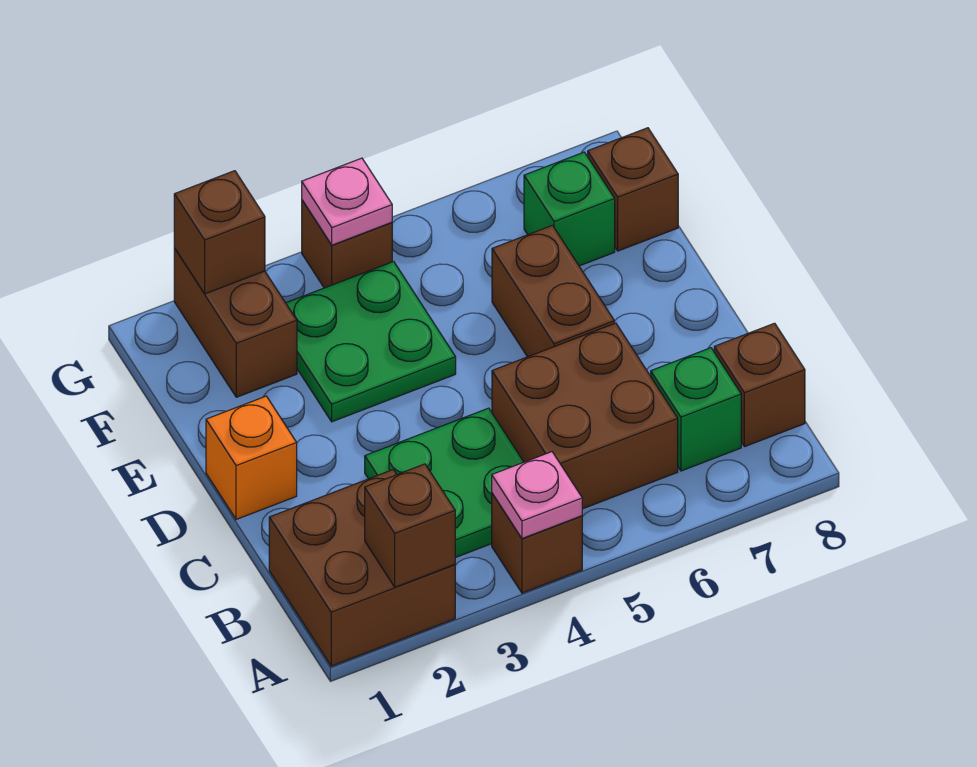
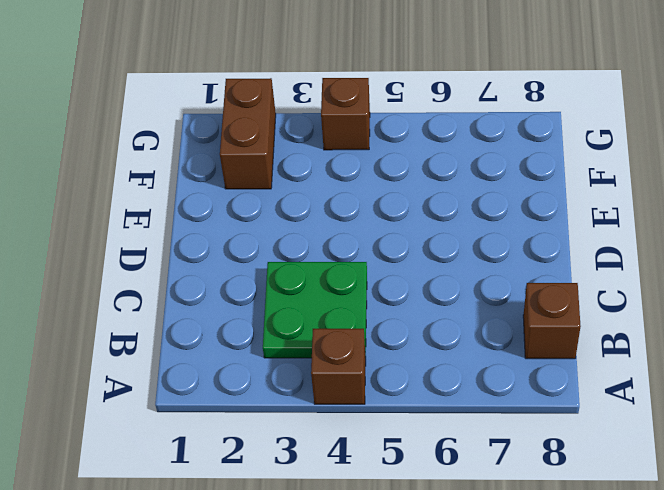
none -> brown 2x2 brick [269,470,455,666]
none -> brown 2x2 brick [492,323,678,509]
none -> green 1x1 brick [651,348,741,471]

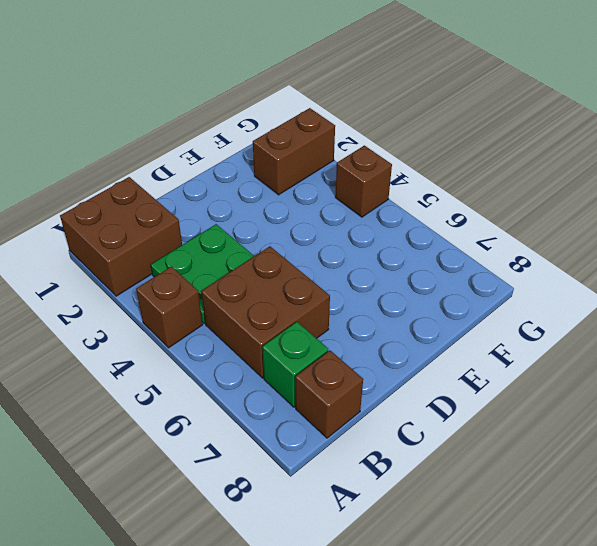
none -> orange 1x1 brick [206,396,297,520]
none -> brown 1x2 brick [492,225,614,357]
none -> green 2x2 plate [286,262,456,422]

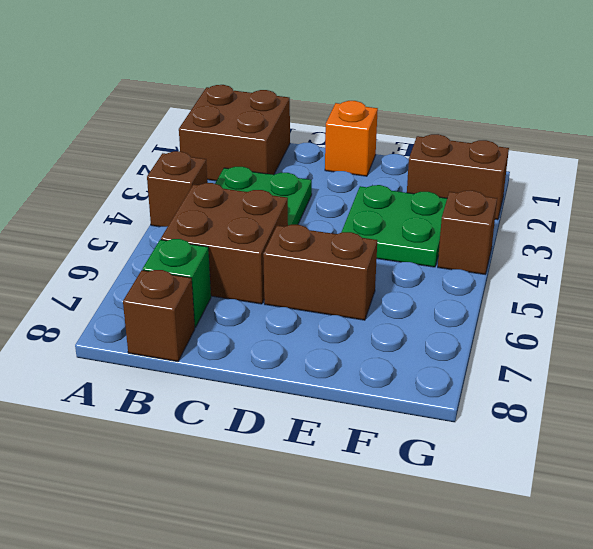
none -> green 1x1 brick [524,152,615,266]
none -> brown 1x1 brick [588,128,678,251]
none -> brown 1x1 brick [365,464,455,587]

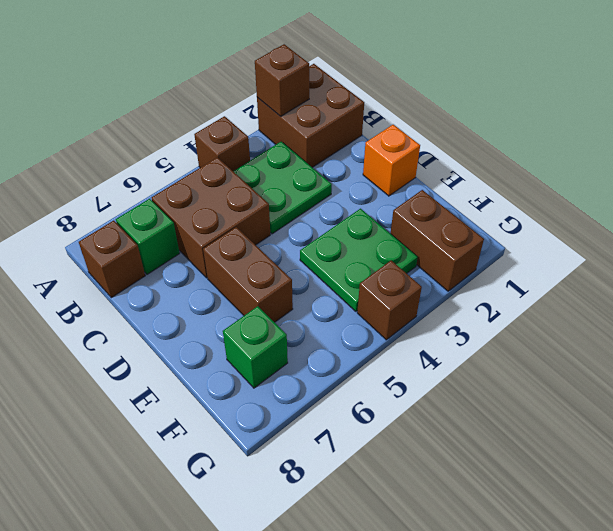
none -> brown 1x1 brick [588,128,678,251]
none -> pink 1x1 plate [492,452,582,539]
none -> brown 1x1 brick [174,171,265,294]

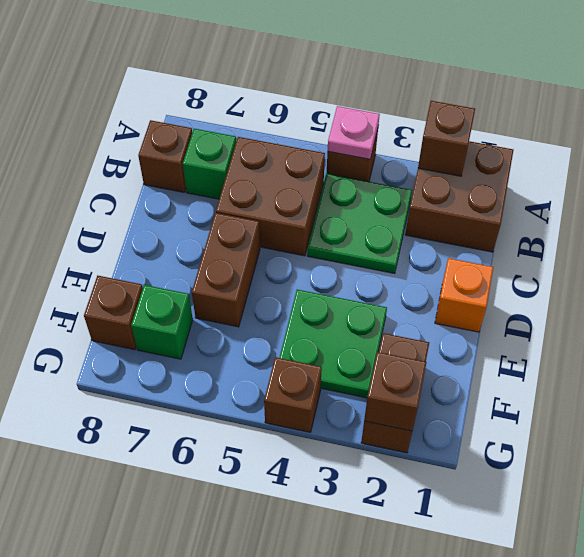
none -> pink 1x1 plate [302,158,392,245]

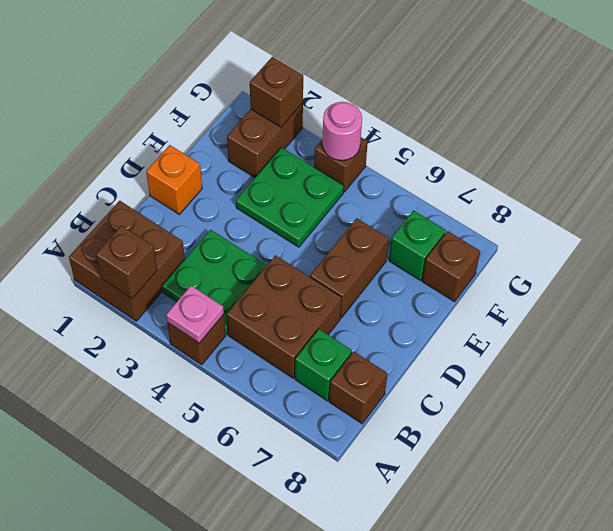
pink 1x1 round brick [322,102,362,161] -> pink 1x1 plate [302,158,392,245]

